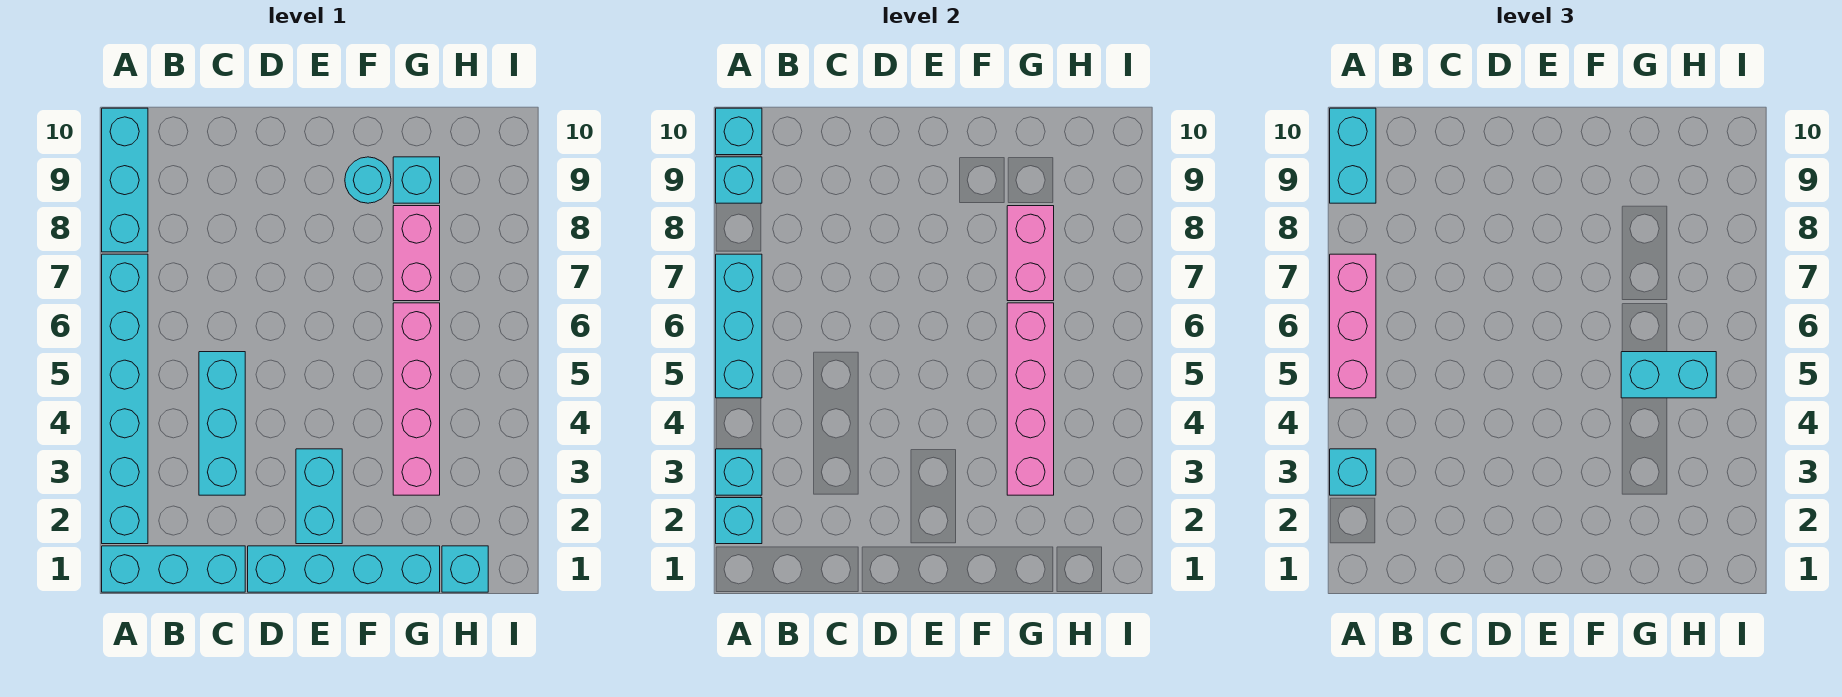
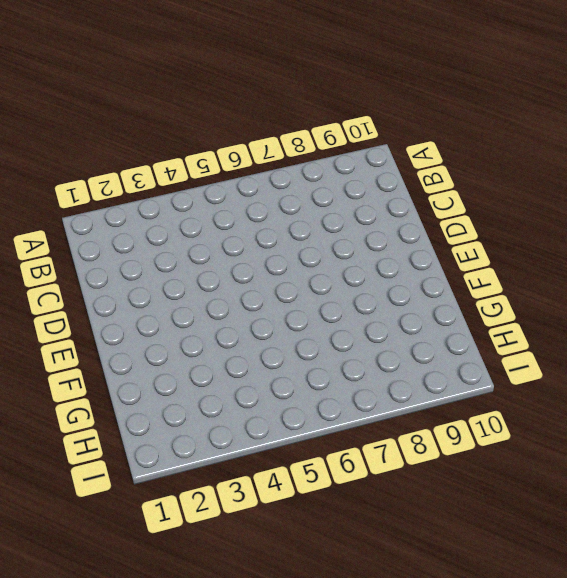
none -> cyan 1x3 brick [102,546,245,592]
none -> cyan 1x6 brick [102,254,148,544]
none -> cyan 1x3 brick [102,108,148,252]

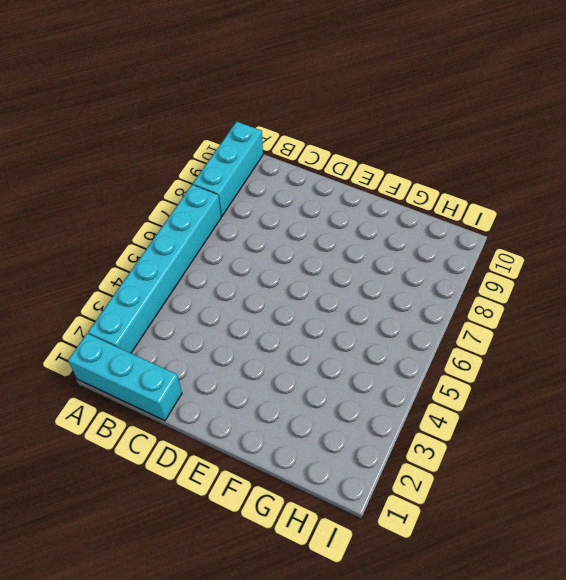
none -> cyan 1x3 brick [199,352,245,495]
none -> cyan 1x4 brick [248,546,440,592]
none -> cyan 1x2 brick [296,449,342,544]

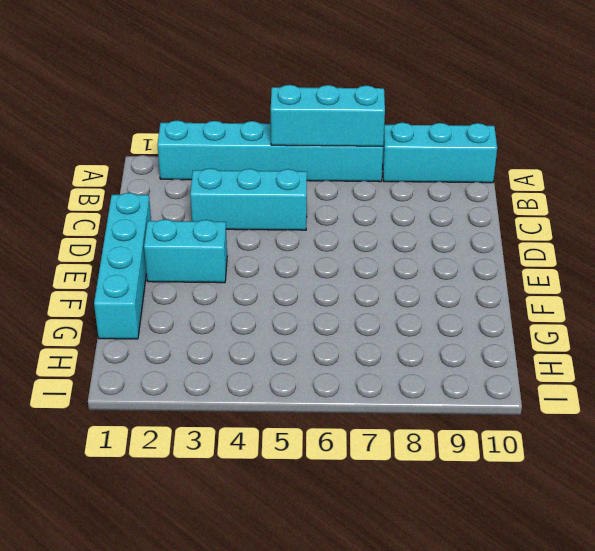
none -> cyan 1x3 brick [102,546,245,592]
none -> cyan 1x1 round brick [345,157,391,203]
none -> pink 1x4 brick [393,303,440,495]

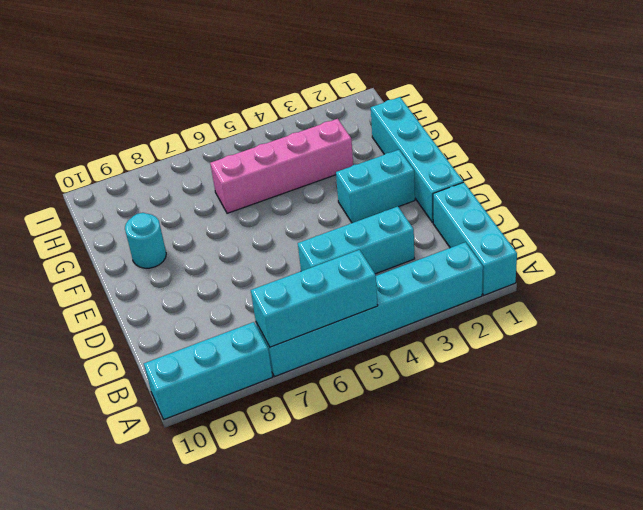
none -> pink 1x2 brick [393,206,440,301]
none -> cyan 1x1 brick [393,157,440,203]
none -> cyan 1x1 brick [442,546,488,592]

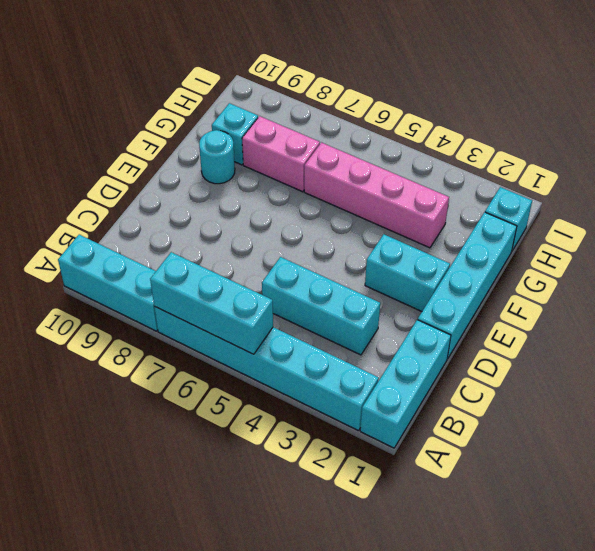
none -> cyan 1x1 brick [716,498,762,544]
none -> cyan 1x1 brick [716,449,762,495]
none -> cyan 1x1 brick [716,157,762,203]

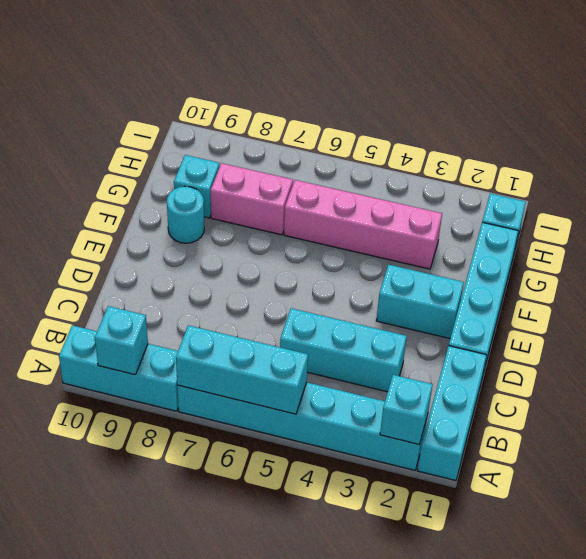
none -> cyan 1x1 brick [716,449,762,495]
none -> cyan 1x1 brick [716,108,762,155]
none -> pink 1x4 brick [1007,303,1054,495]

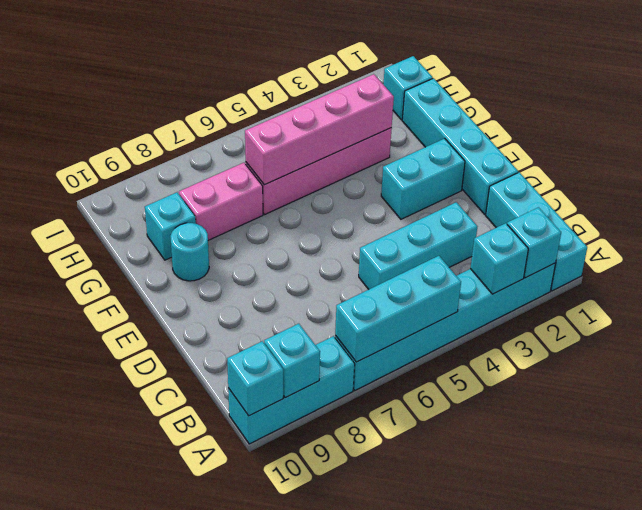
none -> pink 1x2 brick [1007,206,1054,301]
none -> cyan 1x1 brick [1330,449,1376,495]
none -> pink 1x3 brick [1330,254,1376,398]

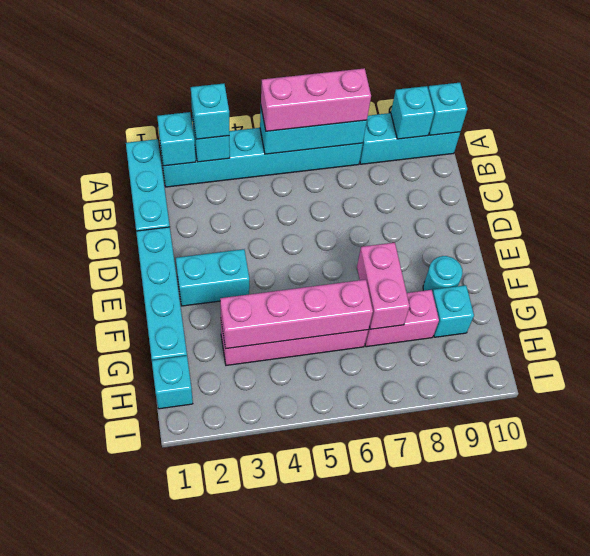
pink 1x2 brick [357,243,410,329] -> pink 1x2 brick turned to [1007,206,1054,301]
none -> cyan 1x3 brick [199,352,245,495]
none -> cyan 1x2 brick [1330,108,1376,203]
none -> cyan 1x2 brick [1621,352,1716,398]

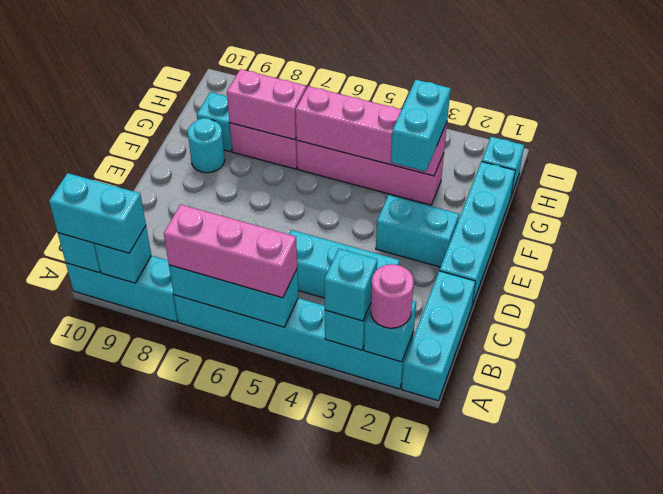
pink 1x1 round brick [371,264,414,328] -> none
cyan 1x2 brick [391,80,451,172] -> cyan 1x2 brick moved to [1621,352,1716,398]

